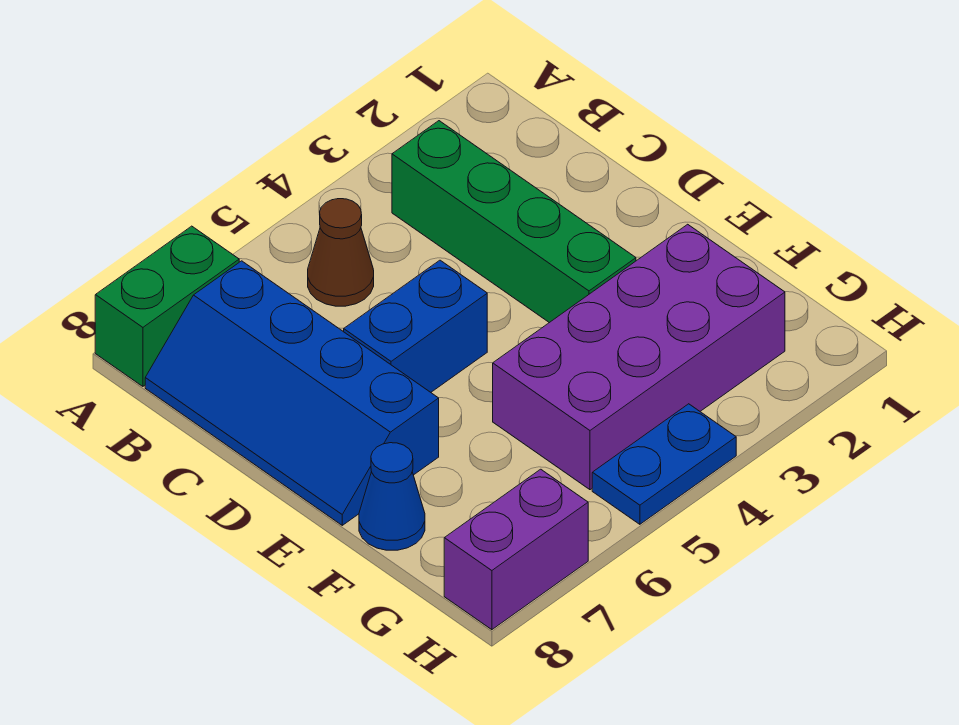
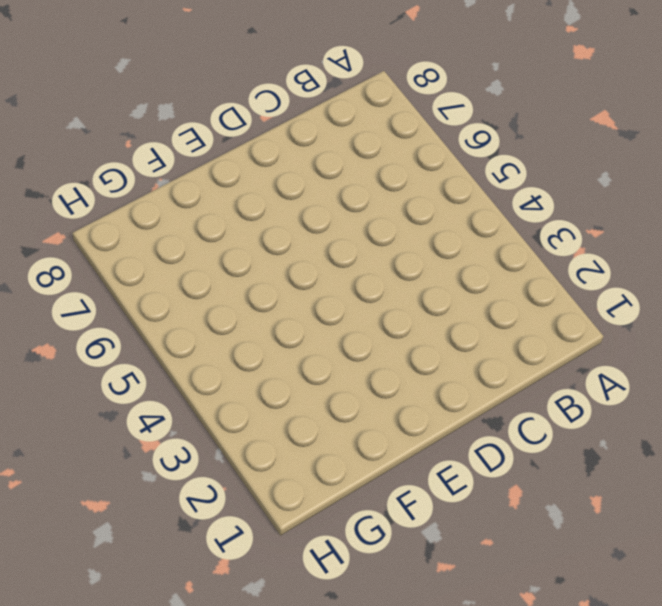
none -> green 1x2 brick [95,226,239,386]
none -> green 1x4 brick [392,121,636,323]

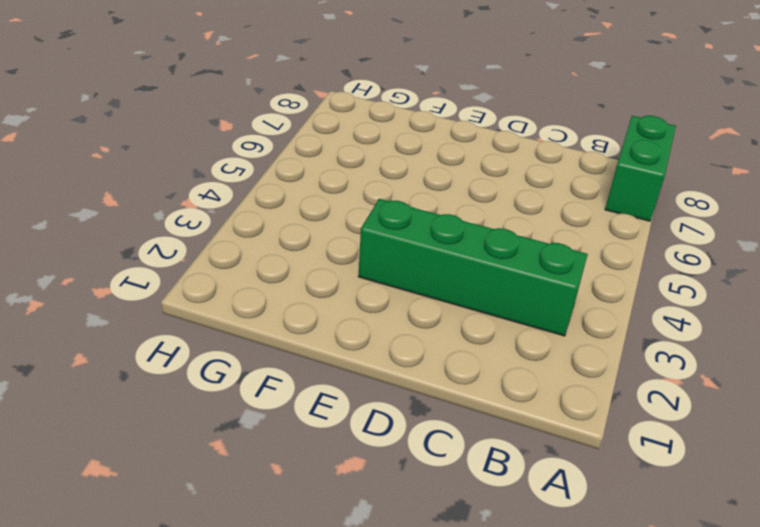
none -> brown 1x1 cone [308,199,374,306]
none -> blue 2x4 slope [145,261,439,525]

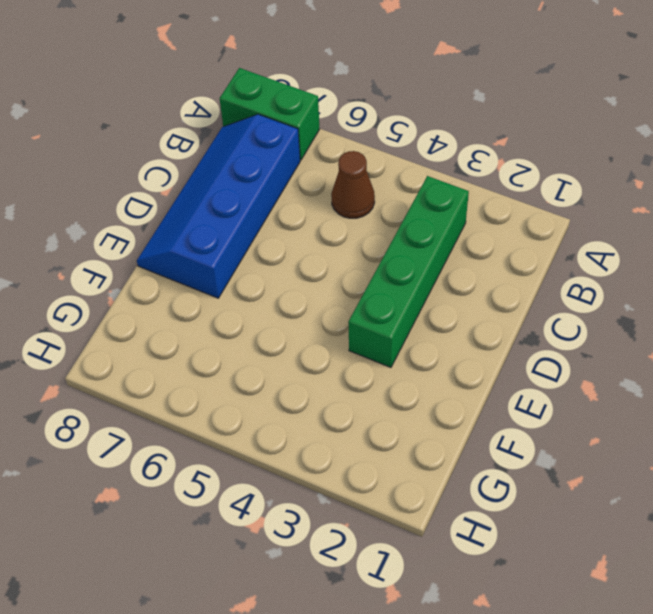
none -> blue 1x2 brick [344,260,487,392]
none -> purple 2x4 brick [493,224,785,490]

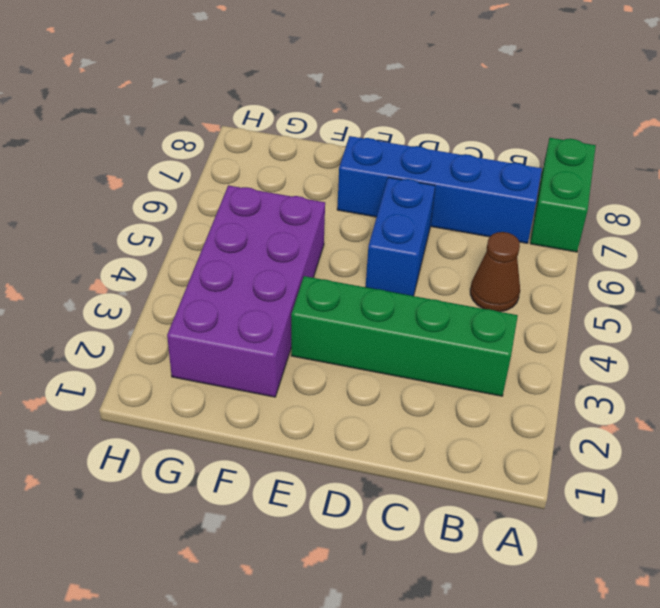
none -> blue 1x1 cone [359,443,425,550]
none -> blue 1x2 plate [592,404,736,524]

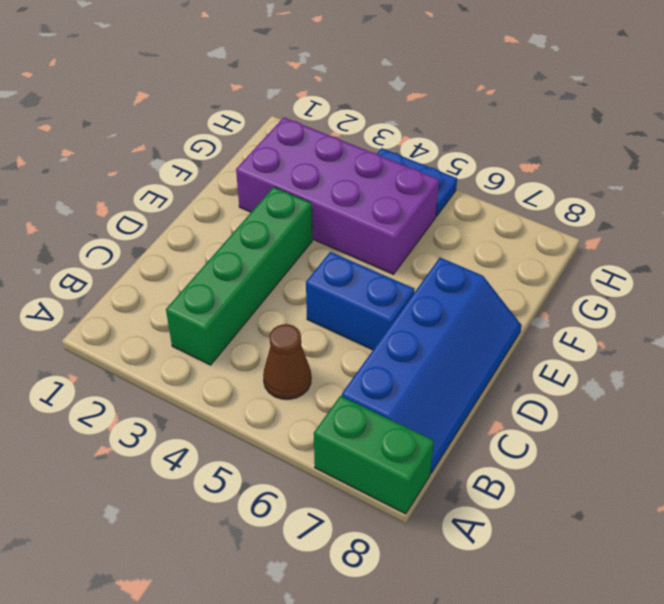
none -> blue 1x1 cone [359,443,425,550]
none -> purple 1x2 brick [444,469,588,630]

